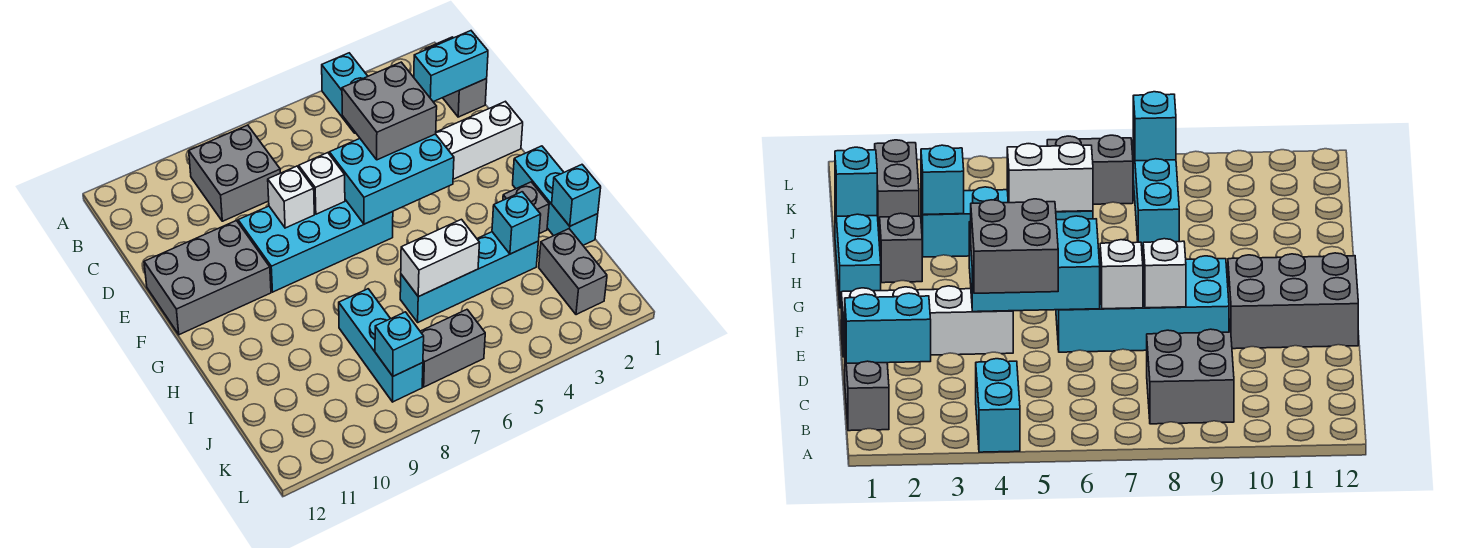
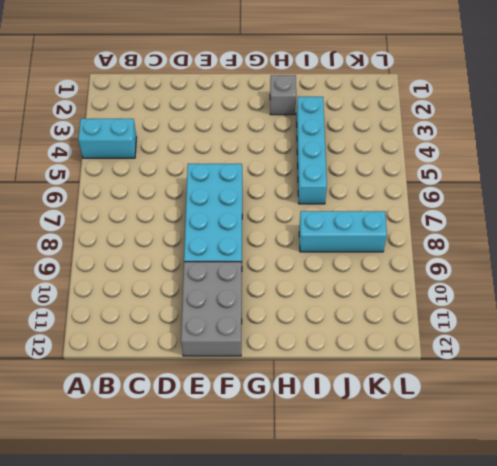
none -> grey 1x2 brick [425,37,487,117]
none -> grey 2x2 brick [189,125,280,221]
none -> white 1x4 brick [436,101,523,179]

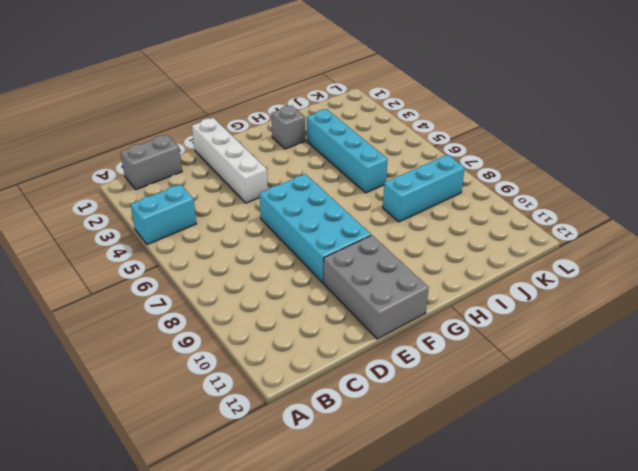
none -> grey 2x2 brick [189,125,280,221]
none -> cyan 1x3 brick [513,146,598,245]
none -> grey 1x2 brick [539,229,607,315]

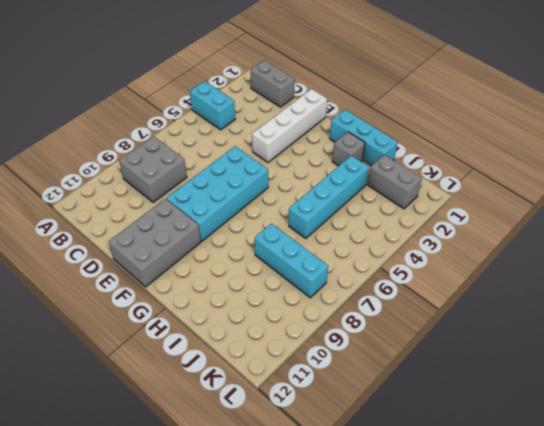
none -> grey 1x2 brick [420,310,485,387]
none -> cyan 1x2 brick [414,31,488,102]
none -> cyan 2x3 brick [329,134,454,224]

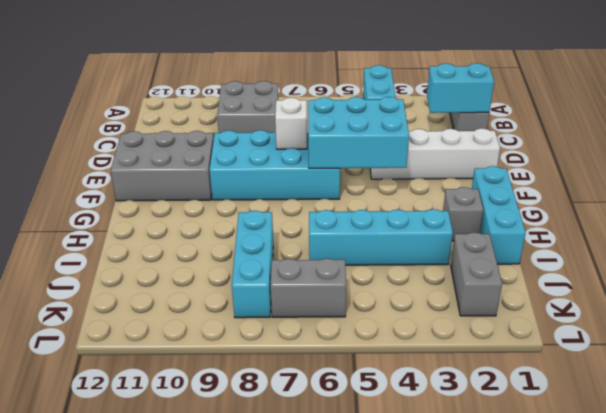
none -> white 1x1 brick [268,166,314,228]
none -> cyan 1x1 brick [552,165,601,226]
none -> cyan 1x1 brick [492,192,541,254]

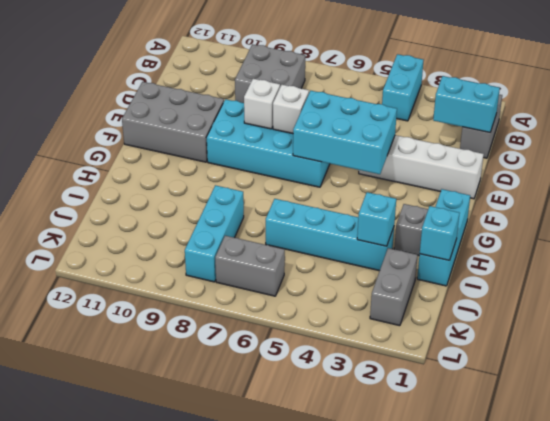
none -> white 1x2 brick [401,219,480,297]
none -> cyan 1x1 brick [375,312,424,376]
none -> grey 2x2 brick [342,62,437,160]

